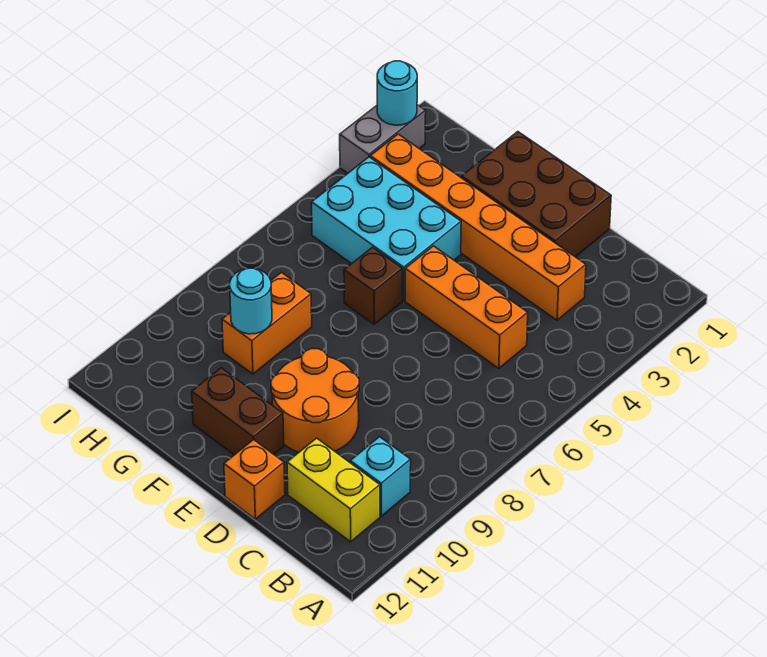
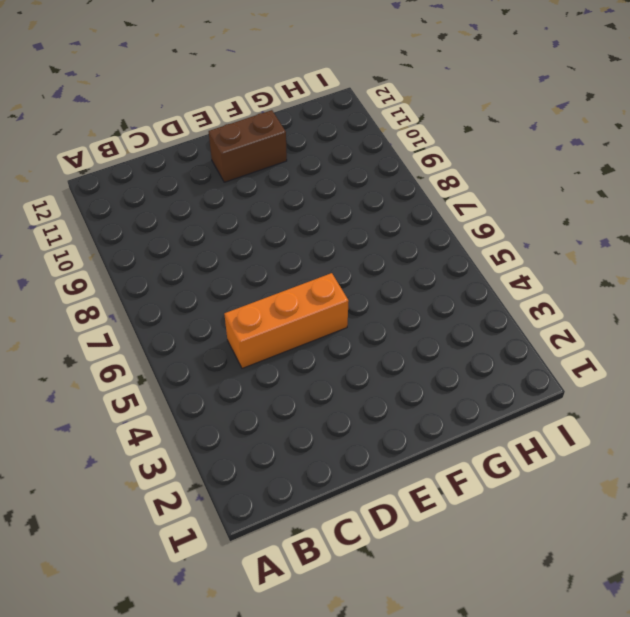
none -> cyan 1x1 brick [350,437,411,516]
none -> yellow 1x2 brick [287,438,380,542]
none -> orange 1x6 brick [370,134,586,320]

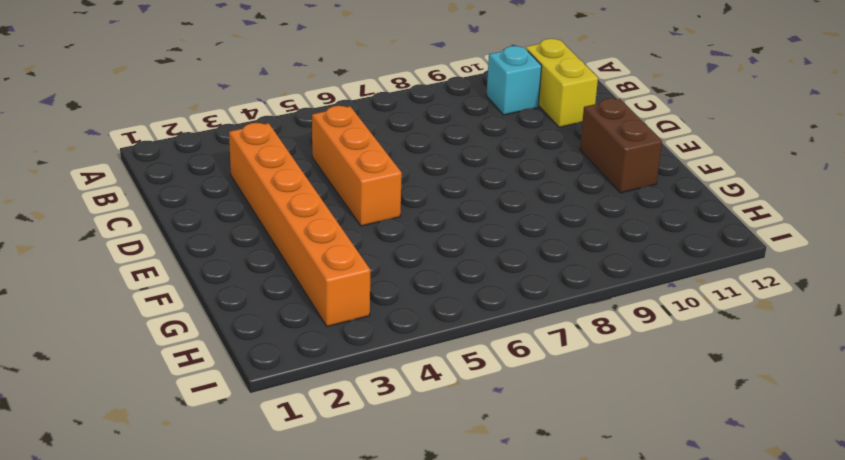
none -> brown 2x3 brick [462,132,611,257]
none -> orange 2x2 round brick [271,349,359,452]
none -> orange 1x1 brick [224,440,285,519]

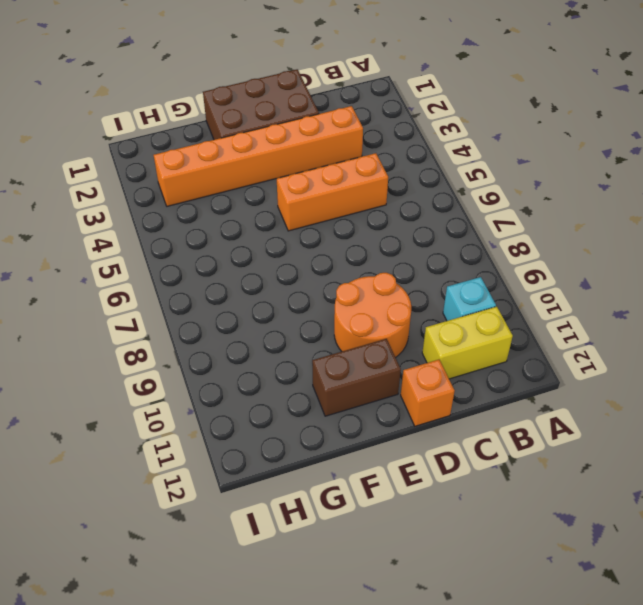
none -> cyan 2x3 brick [312,157,461,300]
none -> brown 1x1 brick [344,247,402,324]
none -> orange 1x2 brick [222,272,312,374]

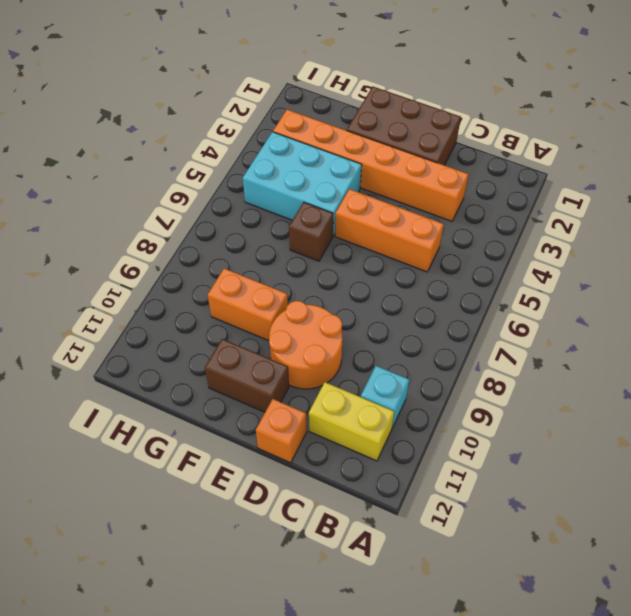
orange 1x2 brick [208,268,288,341] -> orange 1x2 brick turned to [222,272,312,374]
none -> grey 1x2 brick [340,105,426,173]
none -> cyan 1x1 round brick [230,268,272,334]
none -> cyan 1x1 round brick [377,61,417,125]

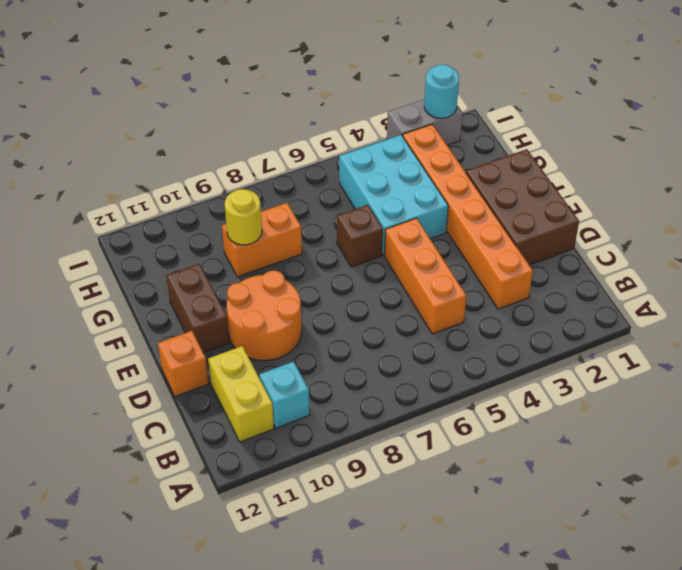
yellow 1x1 round brick [225,189,262,245] -> cyan 1x1 round brick [230,268,272,334]

